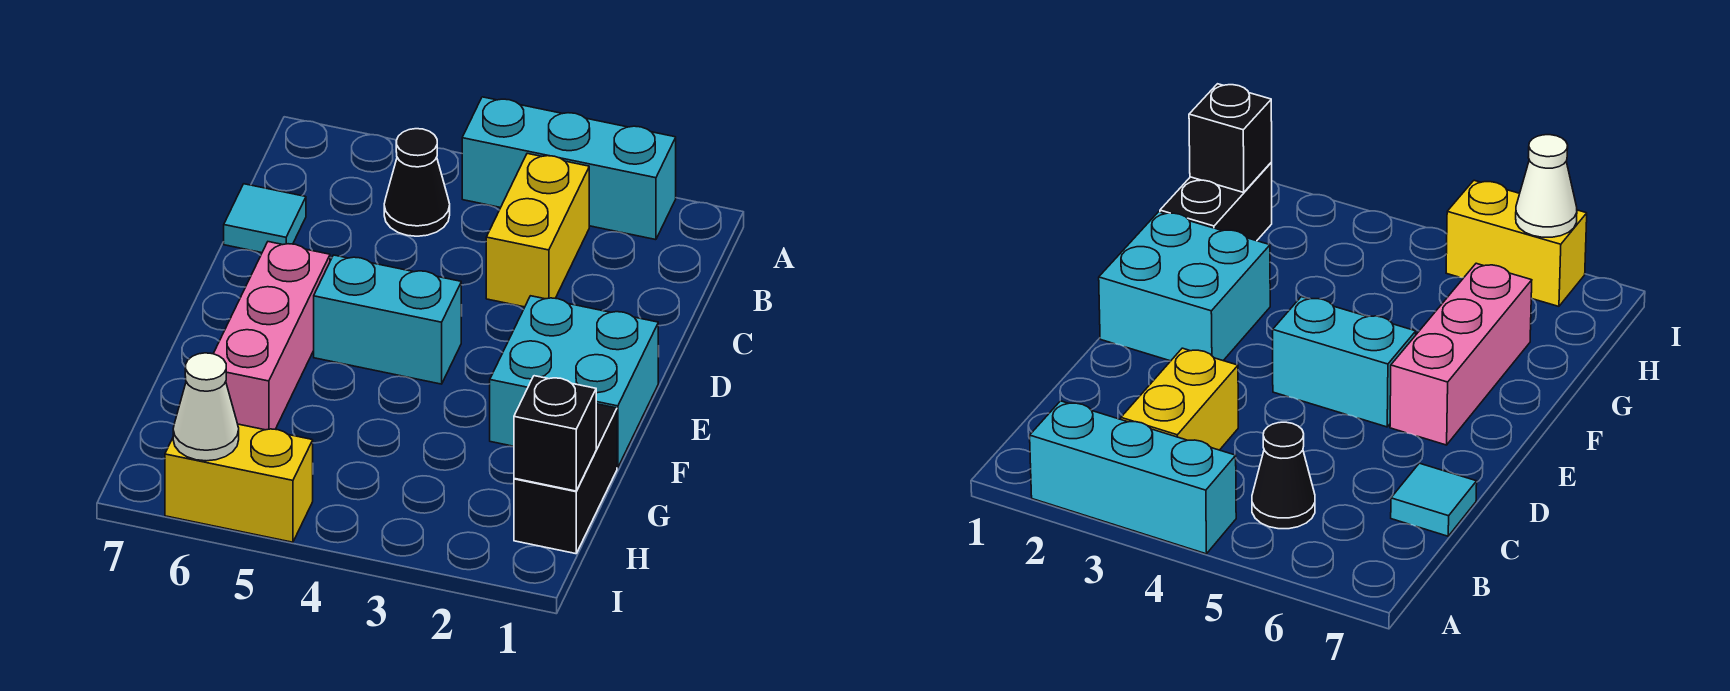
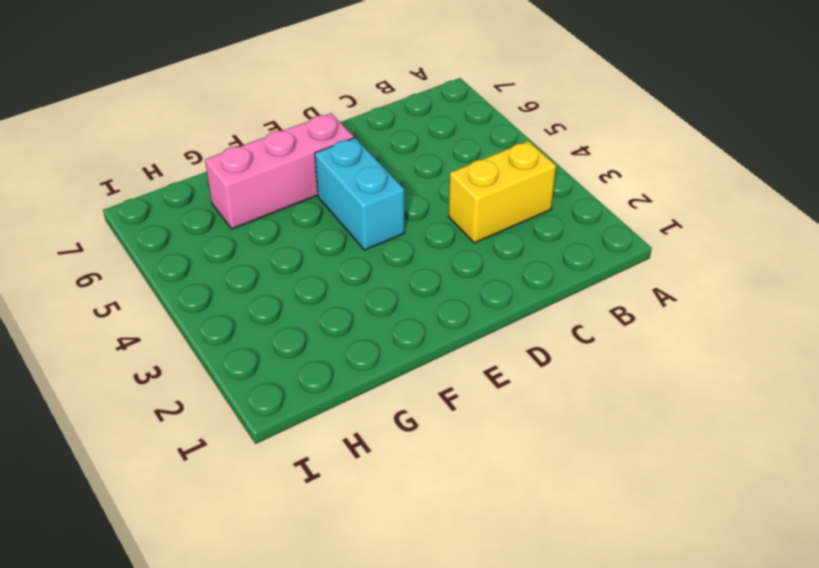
none -> cyan 1x3 brick [462,97,676,240]
none -> black 1x1 cone [384,129,450,236]

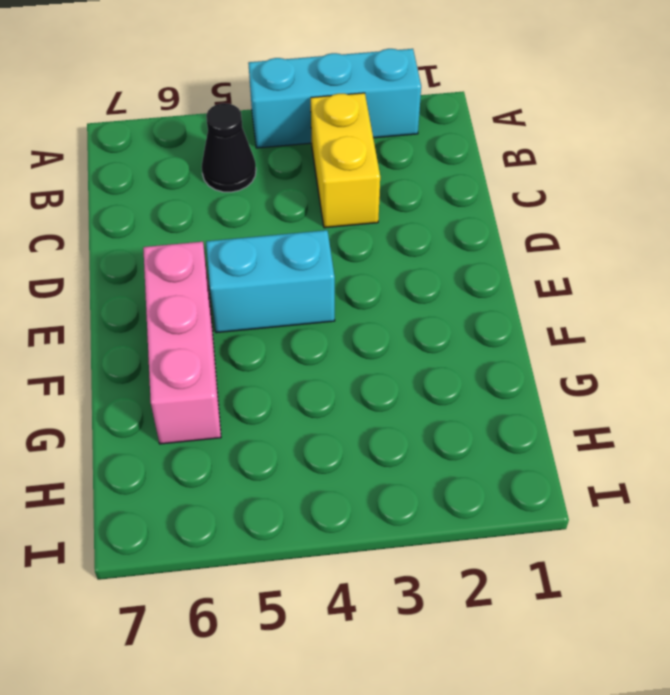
none -> cyan 1x1 tile [224,184,306,253]
none -> cyan 2x2 brick [490,296,658,468]

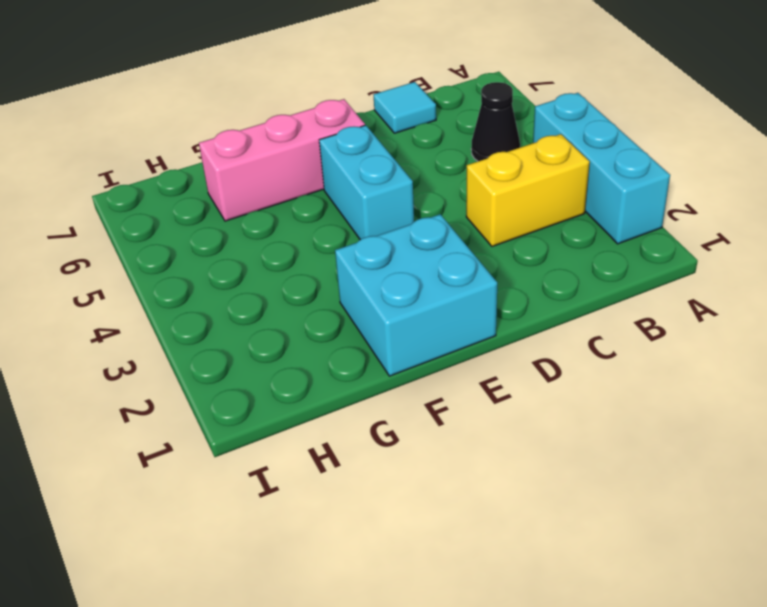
none -> black 1x2 brick [514,404,617,554]
none -> yellow 1x2 brick [165,424,313,542]

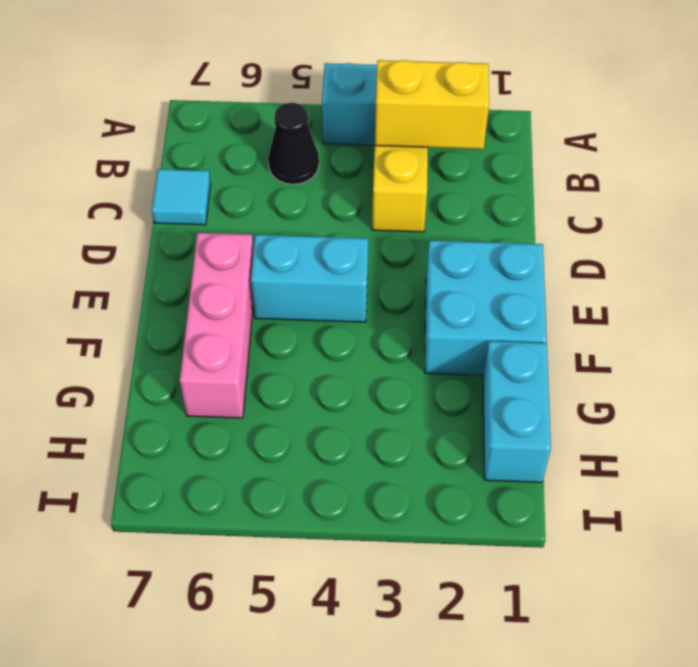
yellow 1x2 brick [375,60,489,149] -> yellow 1x2 brick moved to [165,424,313,542]
cyan 1x2 brick [483,341,551,482] -> black 1x2 brick [514,404,617,554]
none -> black 1x1 brick [514,376,596,491]
none -> white 1x1 cone [173,353,239,461]

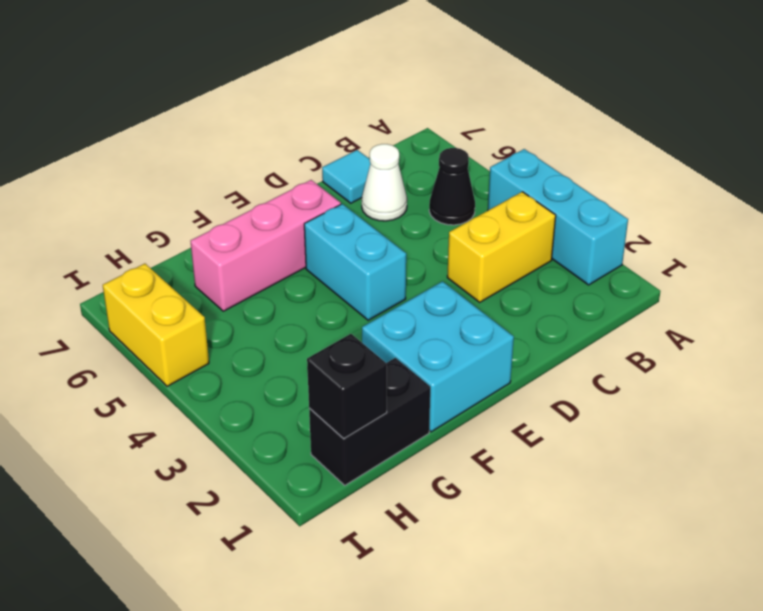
white 1x1 cone [362,144,407,221] -> white 1x1 cone moved to [173,353,239,461]

